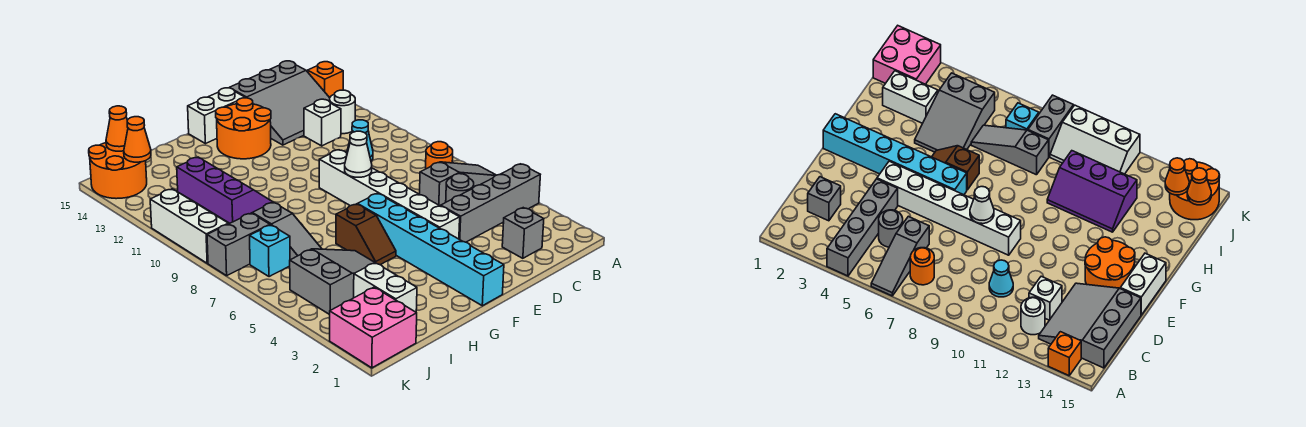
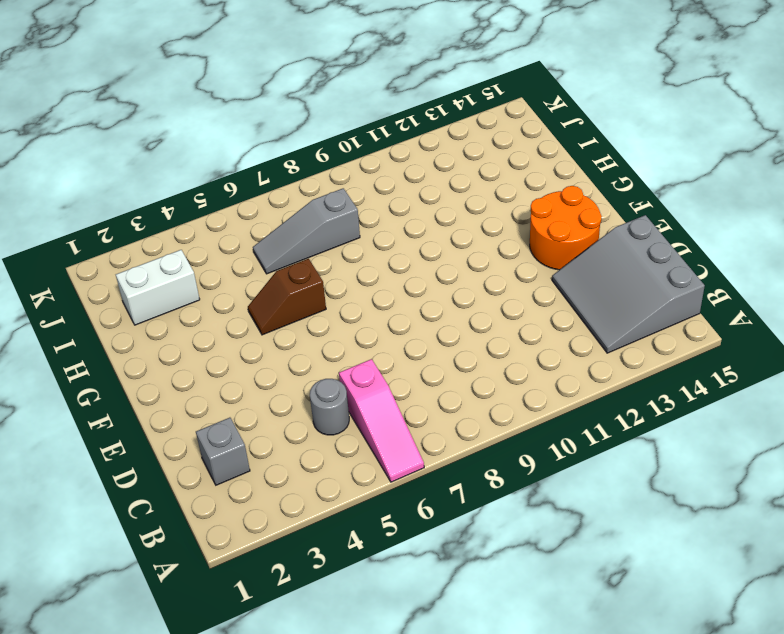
pink 1x3 slope [339,359,424,482] -> grey 1x3 slope [420,162,496,206]
none -> grey 1x4 brick [441,164,540,242]
none -> orange 1x1 brick [307,62,343,98]
none -> orange 1x1 round brick [426,142,453,169]

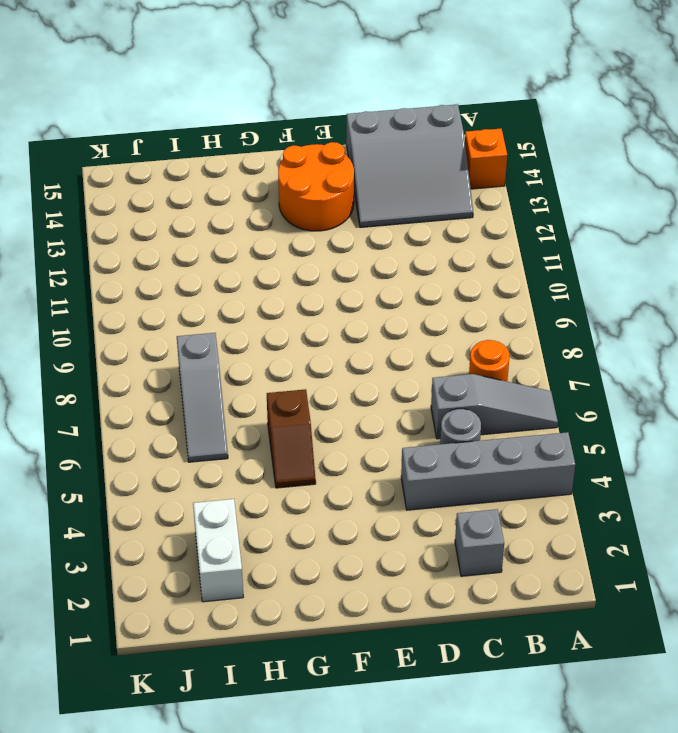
none -> white 1x1 round brick [330,90,355,134]
none -> cyan 1x1 cone [347,120,373,161]
none -> white 1x1 brick [304,99,341,146]

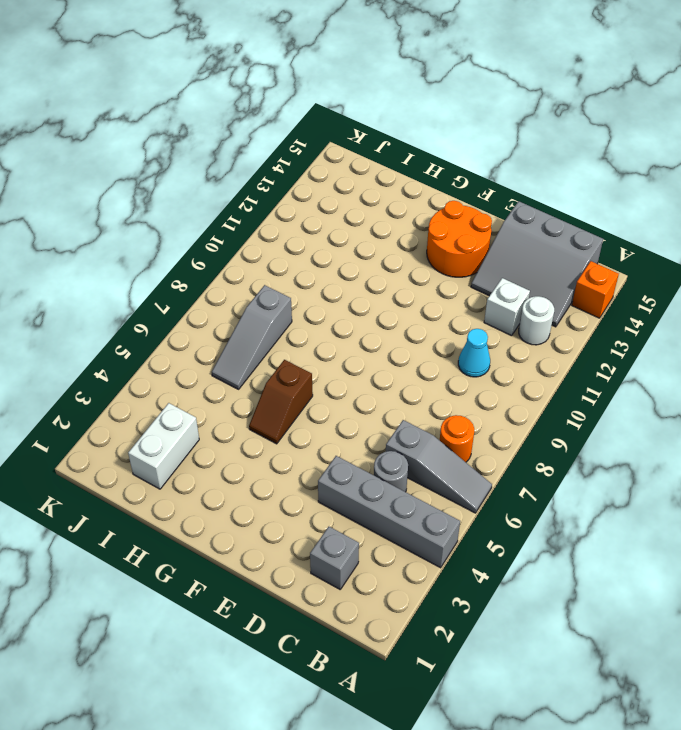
none -> white 1x6 brick [319,150,460,239]
none -> white 1x2 brick [188,88,245,144]
none -> cyan 1x6 brick [357,193,504,306]

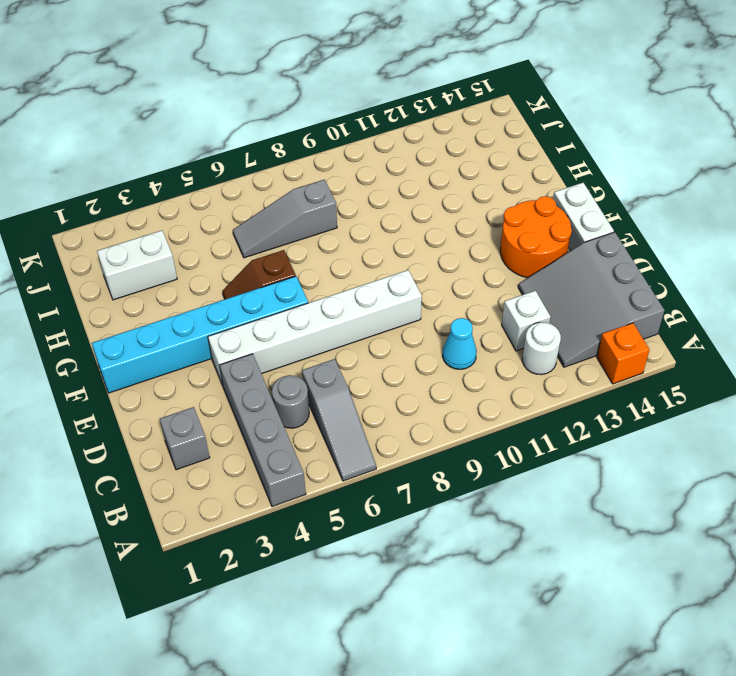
none -> orange 1x1 round brick [426,142,453,169]
none -> grey 2x3 slope [290,249,375,315]
none -> purple 2x3 slope [177,157,273,223]

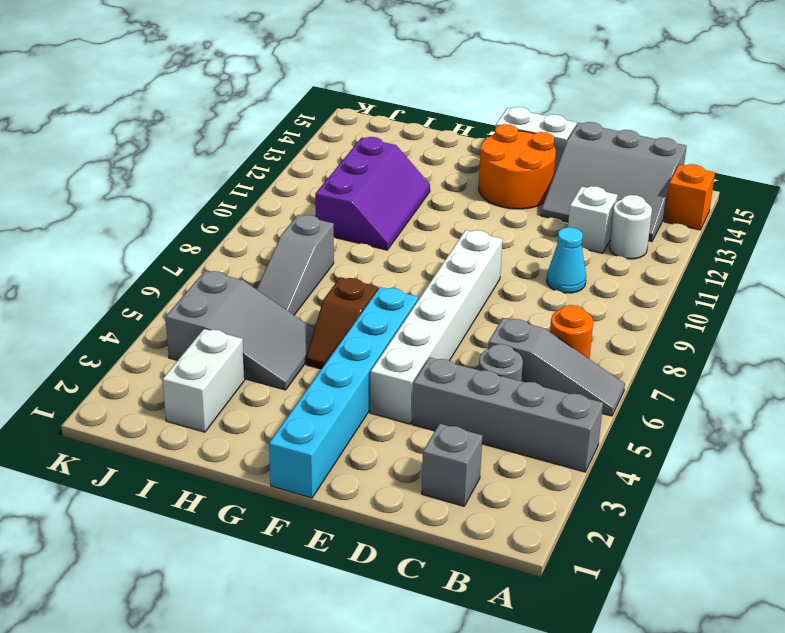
none -> pink 2x2 brick [330,287,417,368]
none -> cyan 1x1 brick [250,225,290,277]
none -> grey 1x2 brick [207,213,270,276]

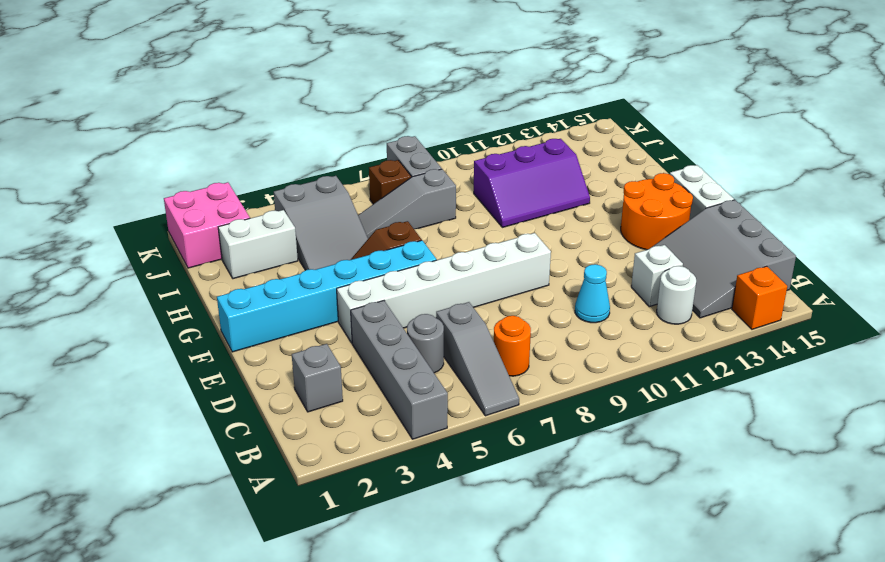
brown 1x1 brick [369,160,411,204] -> cyan 1x1 brick [250,225,290,277]
none -> white 2x3 slope [150,189,229,263]
none -> orange 2x2 round brick [89,143,147,199]
none -> white 1x1 cone [345,131,372,177]

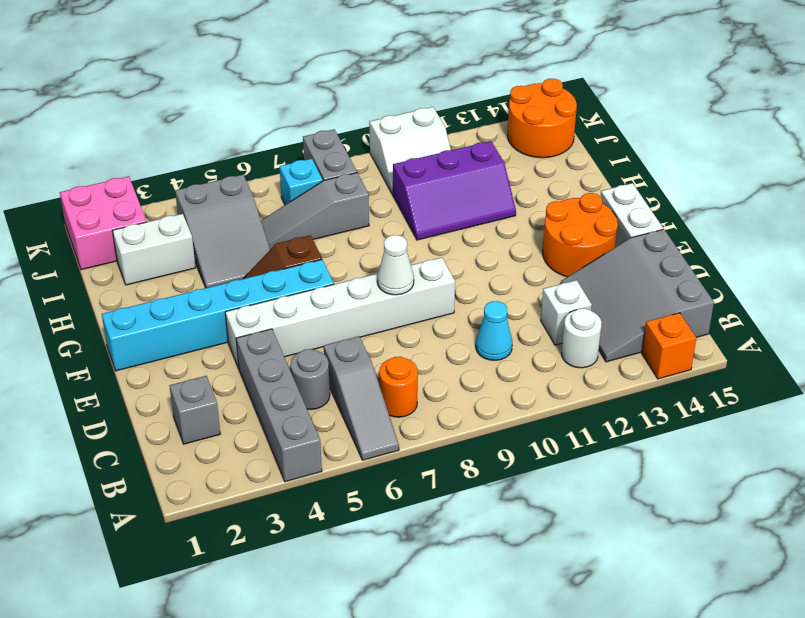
white 2x2 slope [369,107,451,195] -> white 2x3 slope [150,189,229,263]
none -> orange 1x1 cone [124,117,151,162]
none -> orange 1x1 cone [106,106,128,151]

